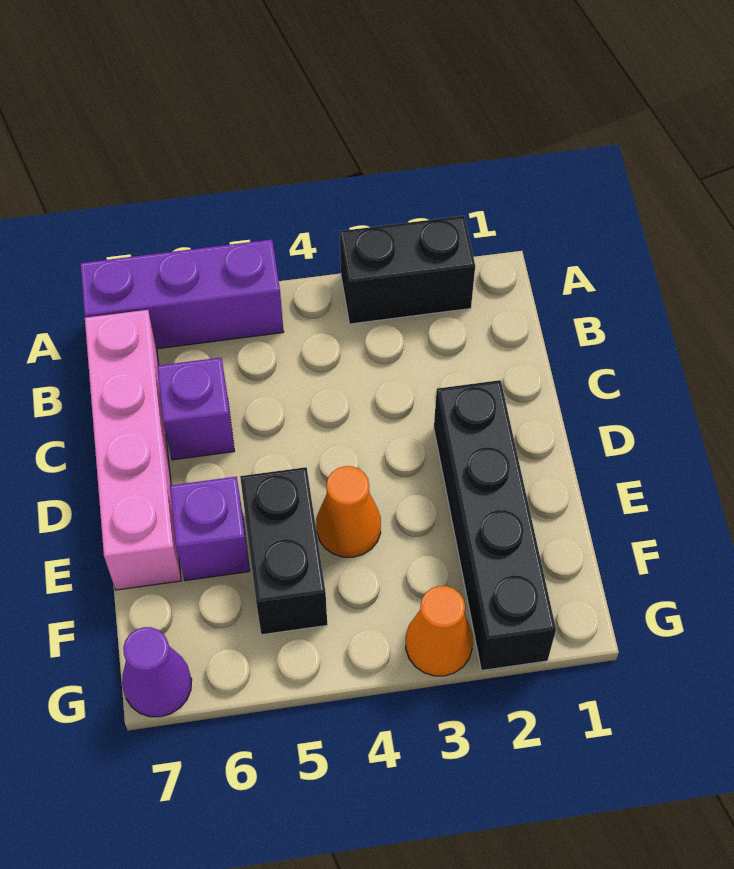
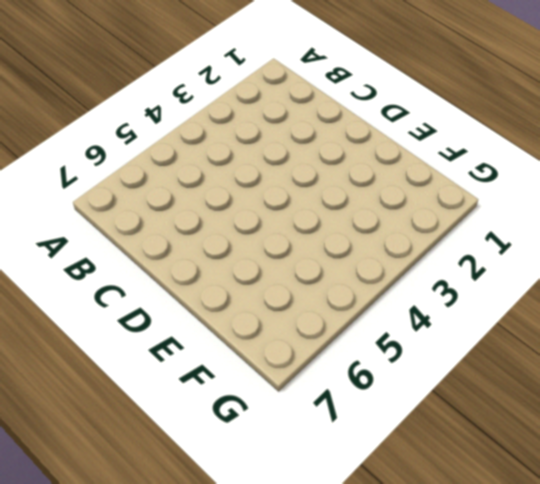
none -> black 1x2 brick [340,216,475,324]
none -> purple 1x3 brick [80,239,284,349]

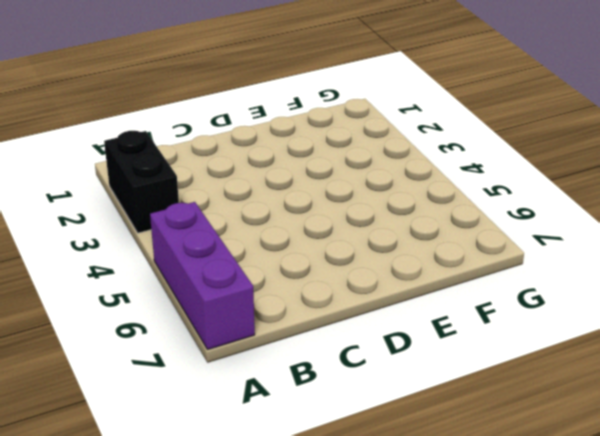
none -> pink 1x4 brick [85,310,181,590]
none -> purple 1x1 brick [157,358,234,460]

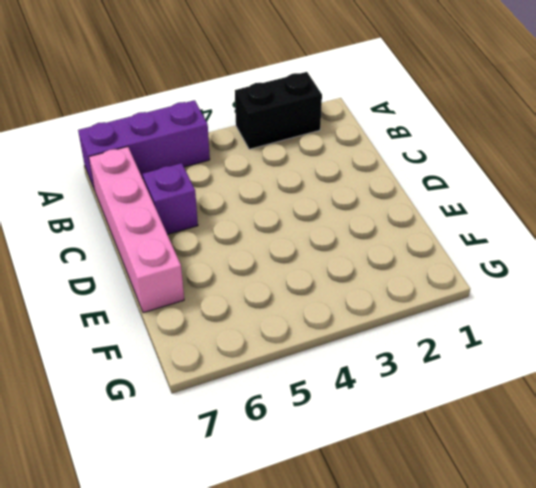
none -> black 1x4 brick [434,380,556,671]
none -> orange 1x1 cone [316,466,381,557]

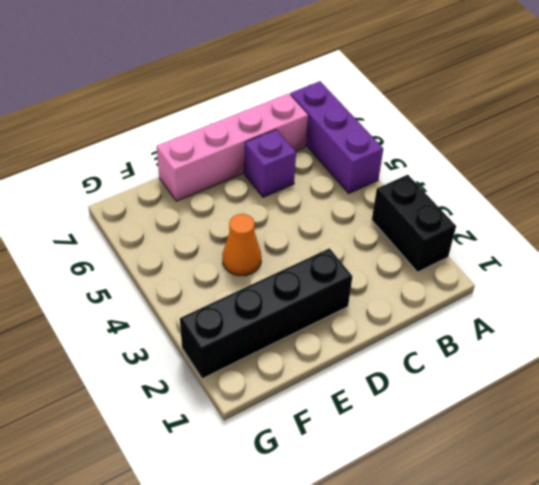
none -> black 1x2 brick [240,467,327,635]
none -> purple 1x1 brick [170,477,250,580]

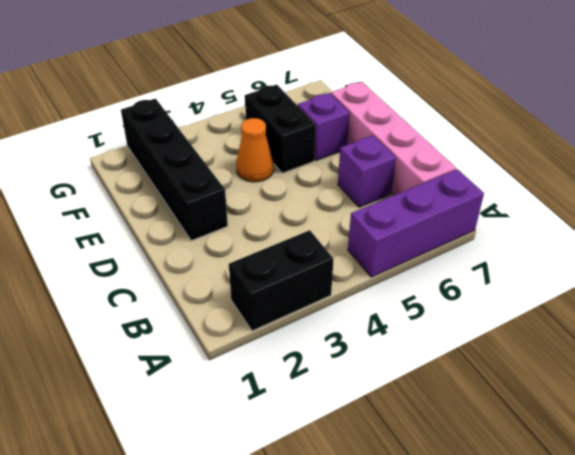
none -> orange 1x1 cone [406,586,473,676]
none -> purple 1x1 cone [122,627,192,717]

